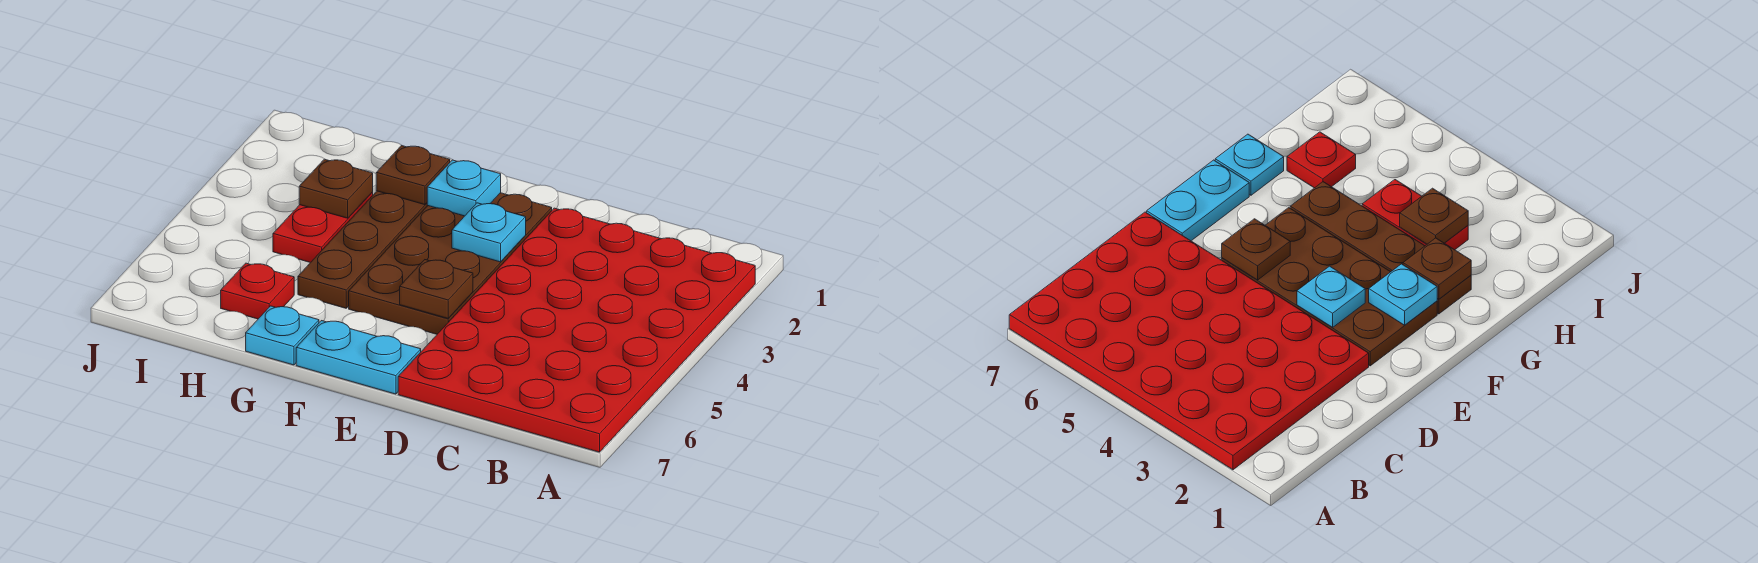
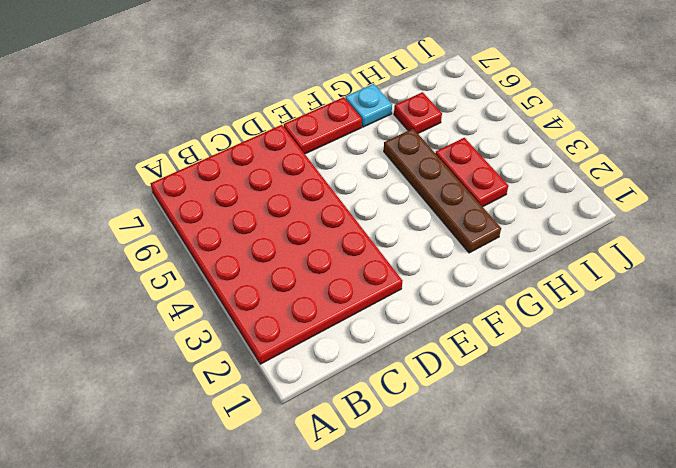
red 1x2 plate [284,97,362,154] -> cyan 1x2 plate [296,321,421,394]
none -> brown 2x4 plate [349,193,552,334]
none -> cyan 1x1 plate [452,203,526,262]
none -> brown 1x1 plate [400,260,473,318]

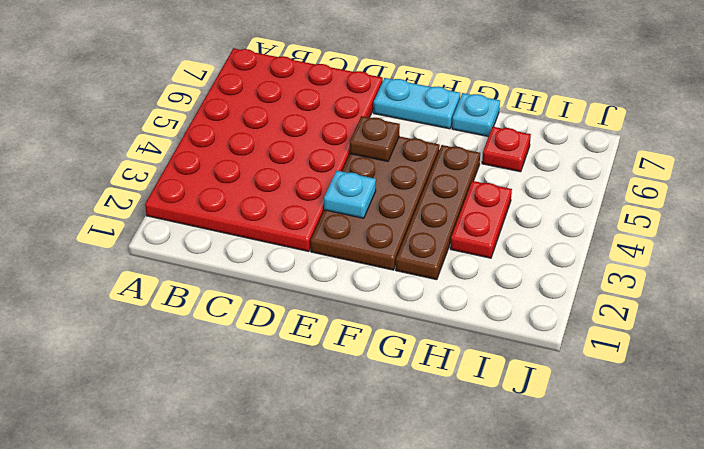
none -> cyan 1x1 plate [427,160,501,216]
none -> brown 1x1 plate [376,145,450,205]
none -> brown 1x1 plate [299,159,373,218]

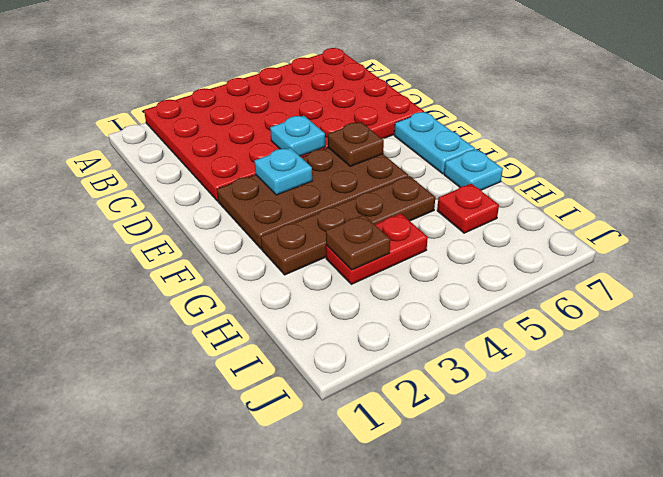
cyan 1x1 plate [270,116,325,156] -> cyan 1x1 plate moved to [427,160,501,216]
none -> brown 1x1 plate [376,145,450,205]

